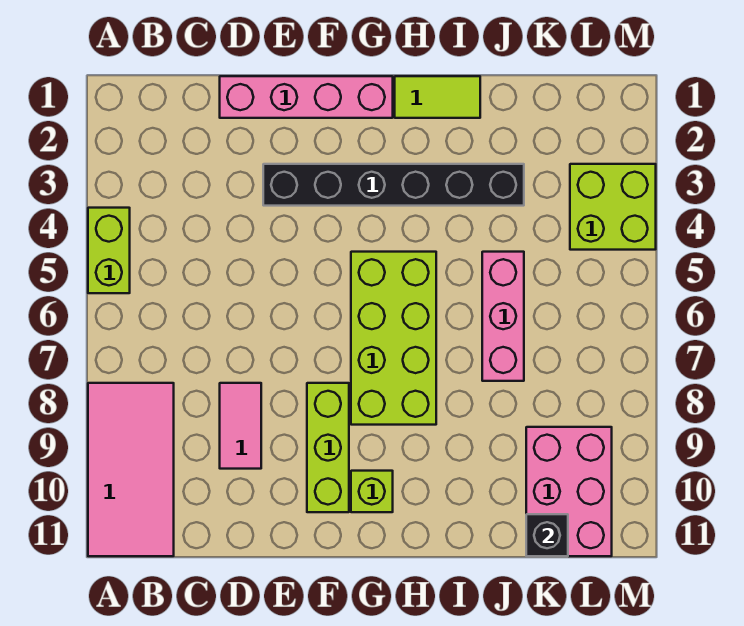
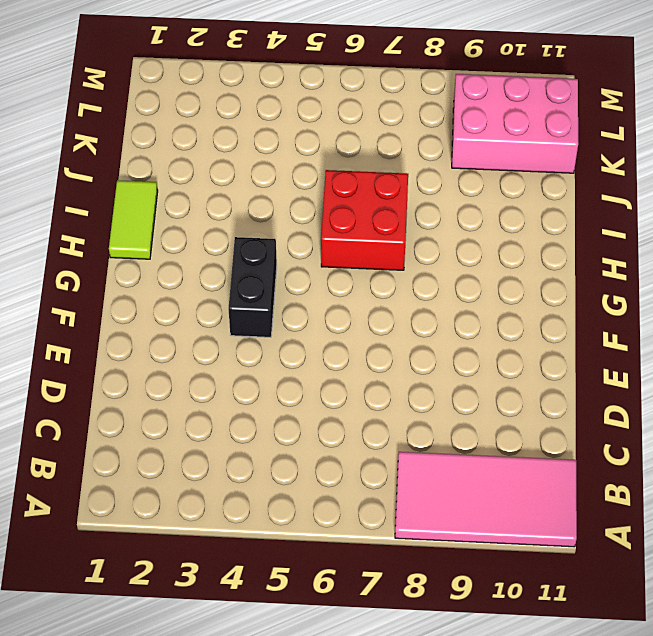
black 1x2 brick [229,237,277,337] -> none
red 2x2 brick [321,170,408,270] -> lime 2x4 brick [351,252,436,425]
none -> lime 1x2 brick [88,208,130,293]
none -> pink 1x4 brick [220,76,393,118]
none -> pink 1x2 tile [220,383,261,469]

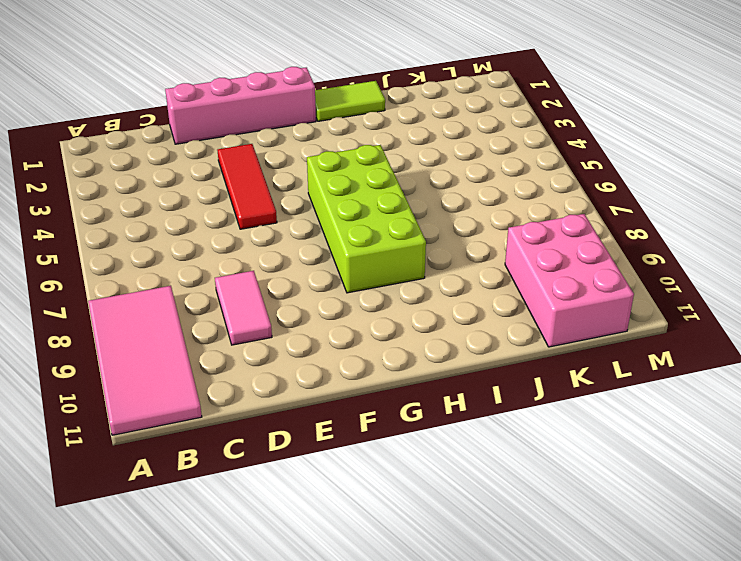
red 1x3 tile [218,144,277,229] -> black 1x6 brick [263,164,524,206]
none -> lime 1x2 brick [88,208,130,293]
none -> lime 1x3 brick [307,383,349,512]
none -> lime 1x1 brick [351,471,393,512]

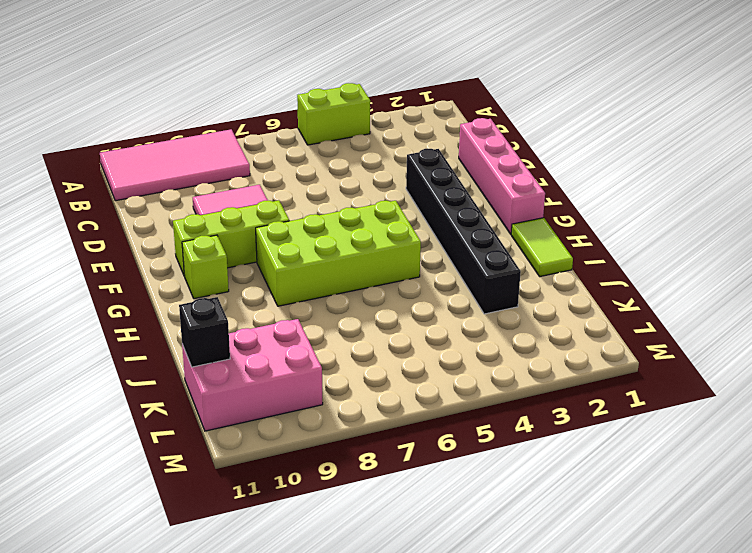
none -> pink 1x3 brick [482,252,524,381]
none -> lime 2x2 brick [570,164,656,250]

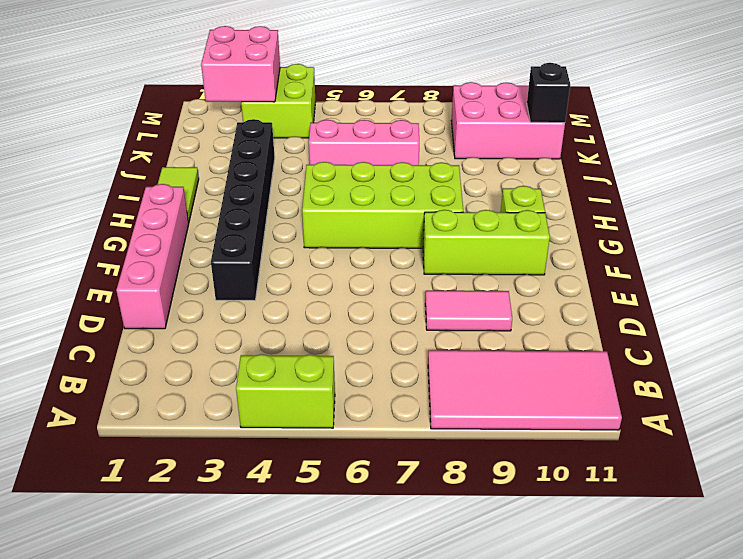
pink 2x2 brick [201,26,280,102] -> none

